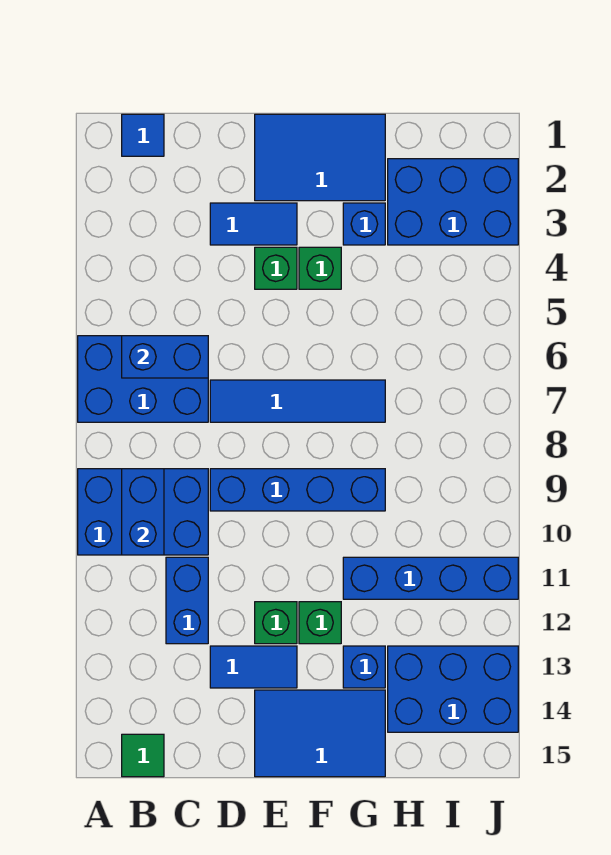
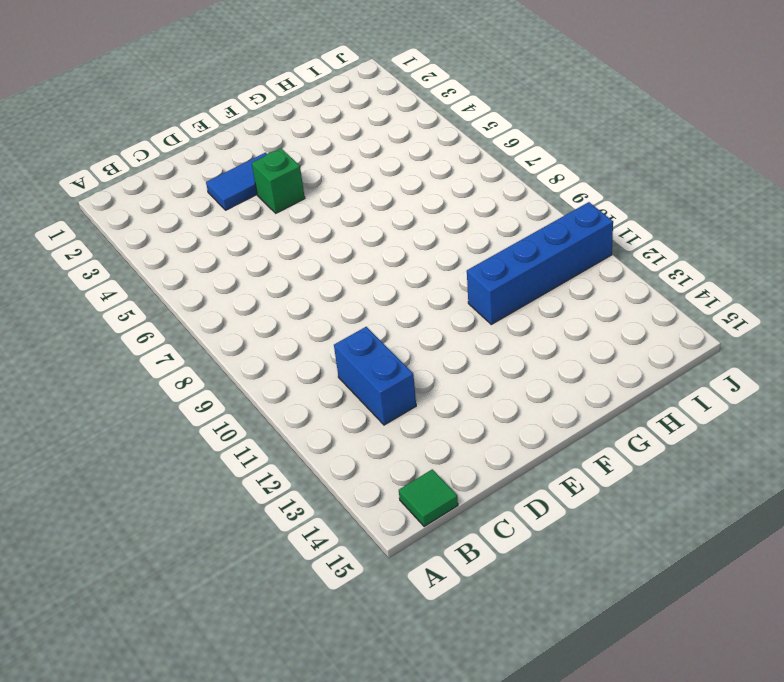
none -> blue 2x3 brick [78,336,208,422]
none -> blue 2x3 brick [78,469,208,555]
none -> blue 1x1 tile [122,114,164,156]

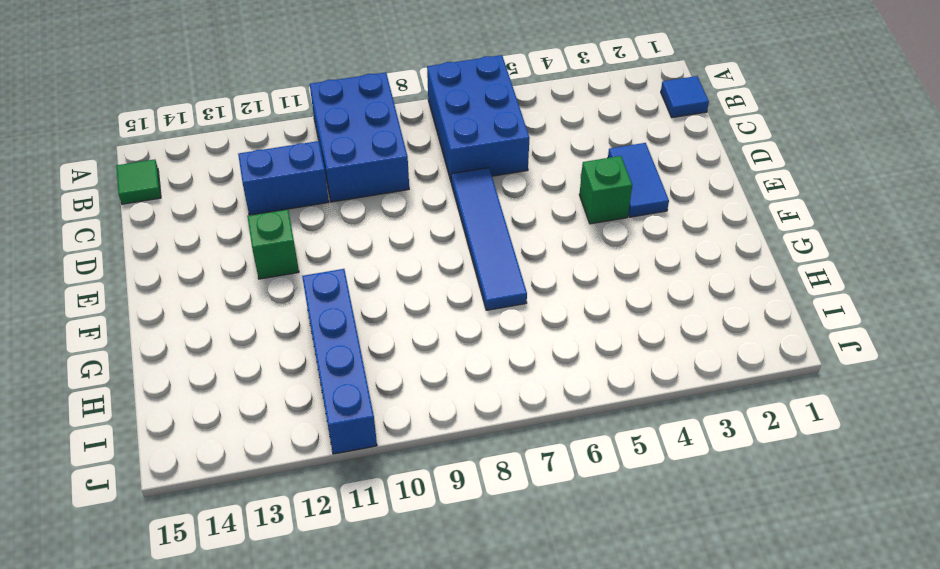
none -> blue 1x4 brick [210,469,385,511]
none -> blue 1x2 tile [210,646,297,688]
none -> blue 2x3 tile [255,114,385,201]

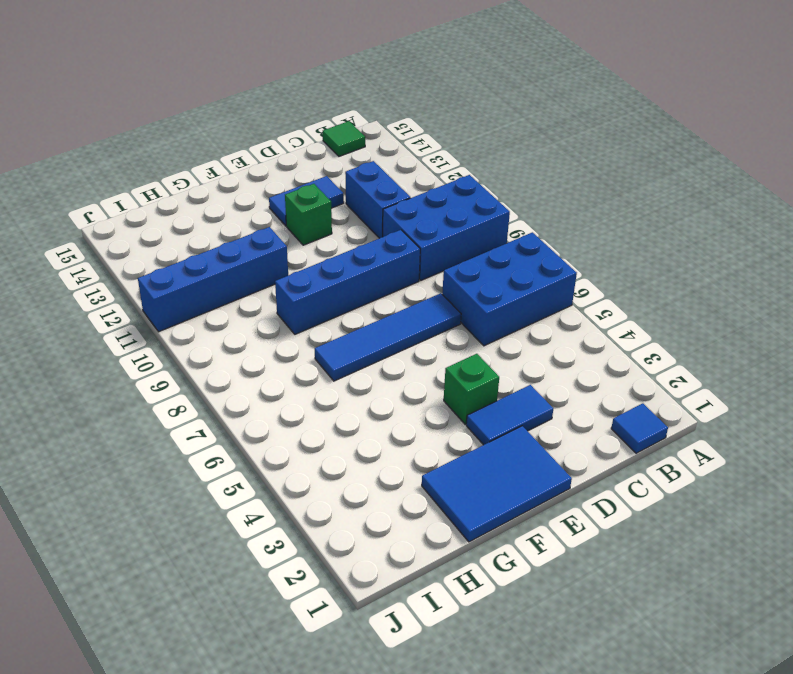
none -> blue 2x3 tile [255,690,385,777]
none -> green 1x1 brick [299,247,341,289]
none -> green 1x1 brick [299,602,341,644]

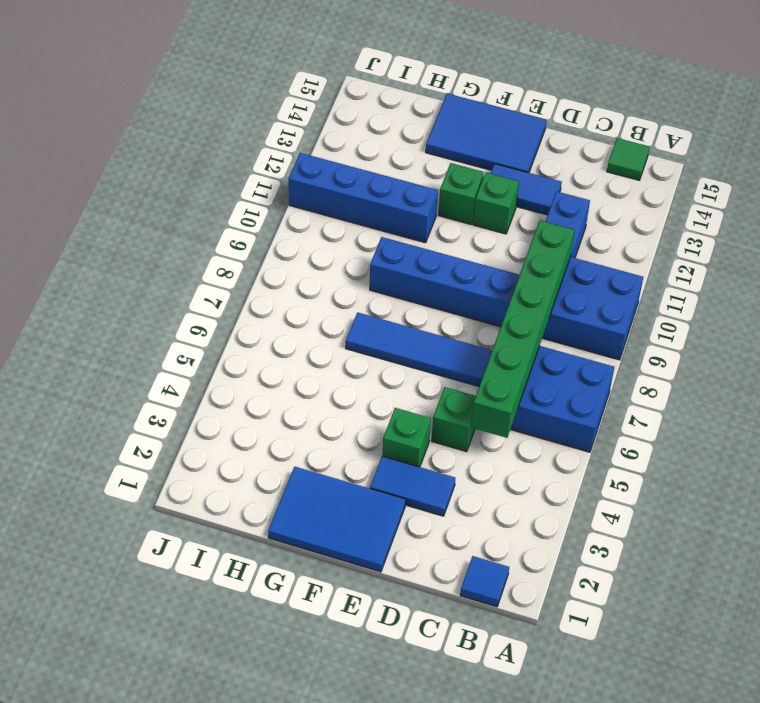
green 1x6 brick [471,220,574,438] -> blue 1x2 brick [122,336,208,378]
green 1x1 brick [431,387,476,452] -> green 1x1 brick moved to [299,247,341,289]
none -> blue 1x1 brick [343,203,385,245]
none -> blue 1x1 brick [343,646,385,688]
none -> blue 2x3 brick [388,159,518,245]

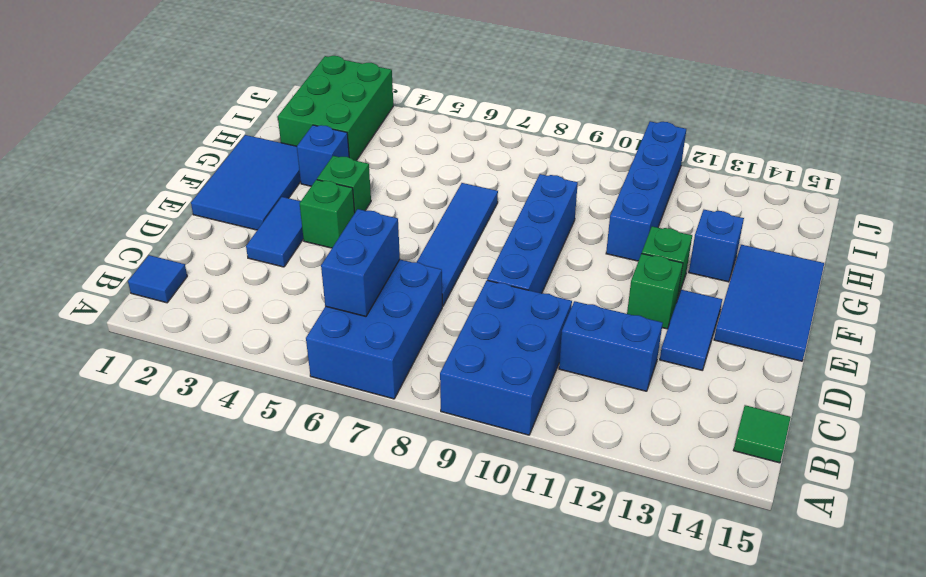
green 2x3 brick [278,56,393,161] -> blue 2x3 brick [388,159,518,245]
none -> blue 2x3 brick [388,646,518,732]
none -> blue 1x2 brick [122,469,164,555]

